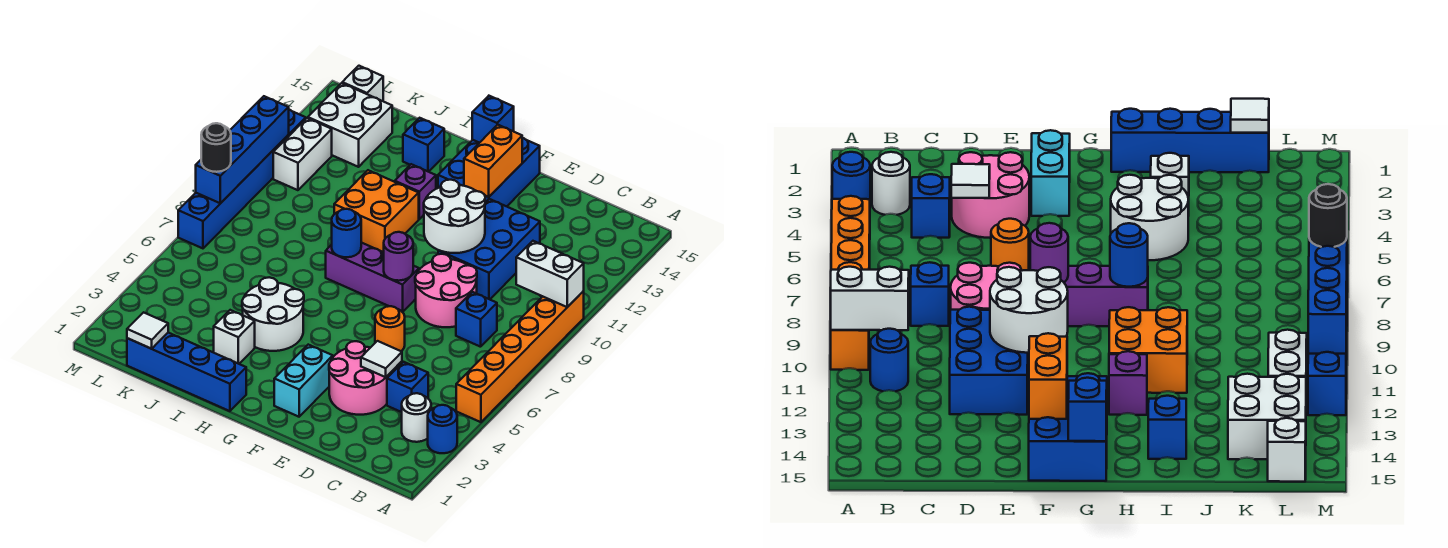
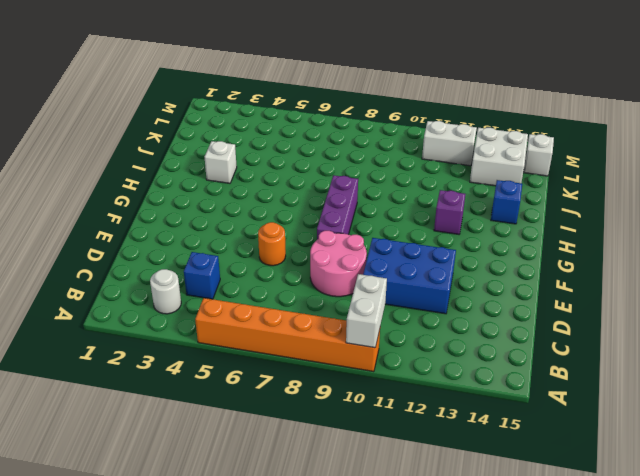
none -> blue 1x1 round brick [428,405,457,453]
none -> blue 1x1 round brick [870,329,908,391]
none -> blue 1x1 brick [456,292,497,347]
none -> pink 2x2 round brick [329,341,390,415]

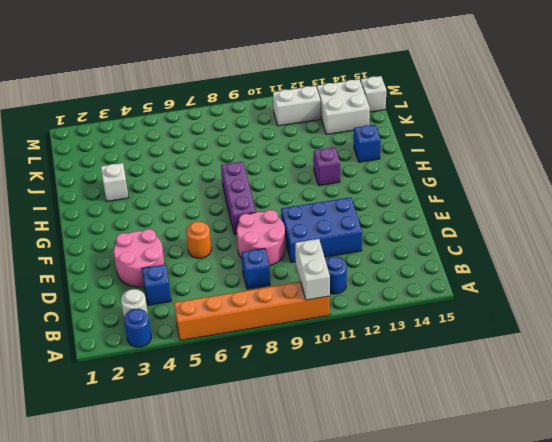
none -> cyan 1x2 brick [274,345,333,417]
none -> blue 2x3 brick [438,138,540,206]
none -> blue 1x4 brick [127,333,246,411]
none -> white 2x2 round brick [242,277,304,351]

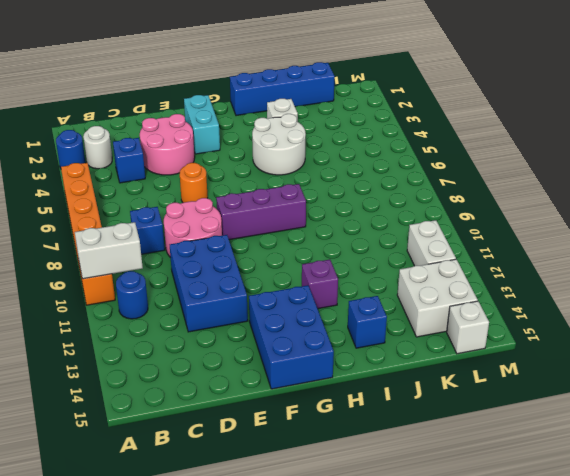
none -> orange 2x2 brick [334,170,419,252]
none -> blue 1x6 brick [178,110,306,248]
none -> white 1x1 tile [361,341,402,377]
none -> white 2x2 round brick [424,180,485,253]

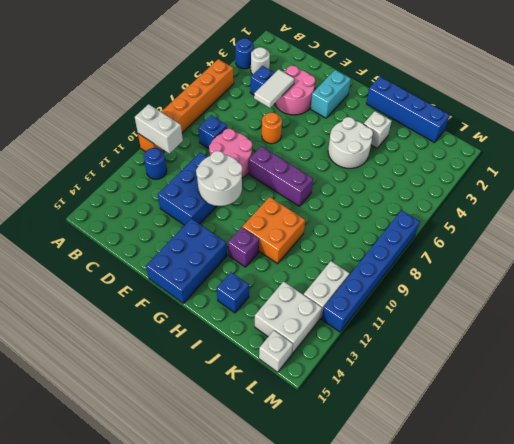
white 1x2 tile [254,69,294,108] -> white 1x1 tile [361,341,402,377]
none -> purple 1x1 round brick [384,232,413,281]
none -> orange 1x2 brick [464,125,522,197]
none -> blue 1x1 brick [472,96,514,143]
none -> blue 1x1 round brick [332,209,361,257]

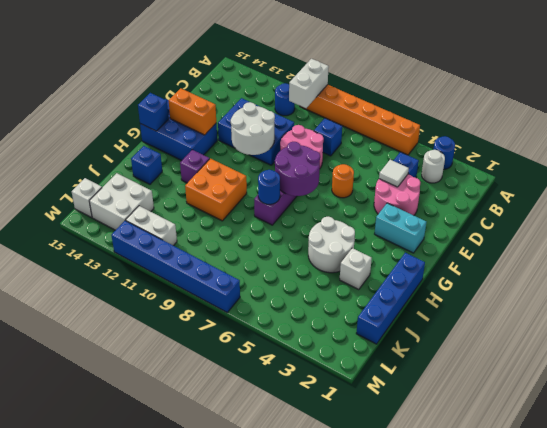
purple 2x2 round brick [275,142,320,196] -> purple 1x1 round brick [384,232,413,281]
none -> white 1x1 tile [127,312,168,349]
none -> blue 1x4 brick [196,96,289,203]
none -> black 1x1 round brick [201,123,231,172]

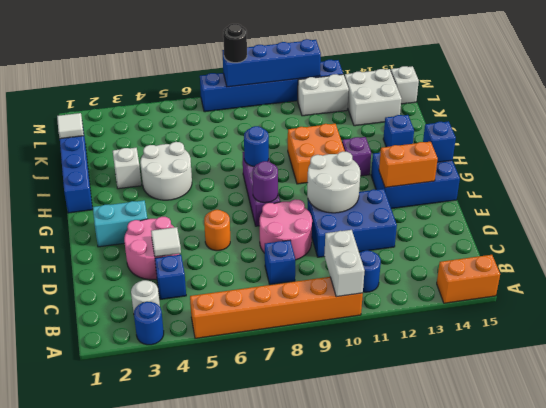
orange 1x2 brick [437,255,500,303] -> none

